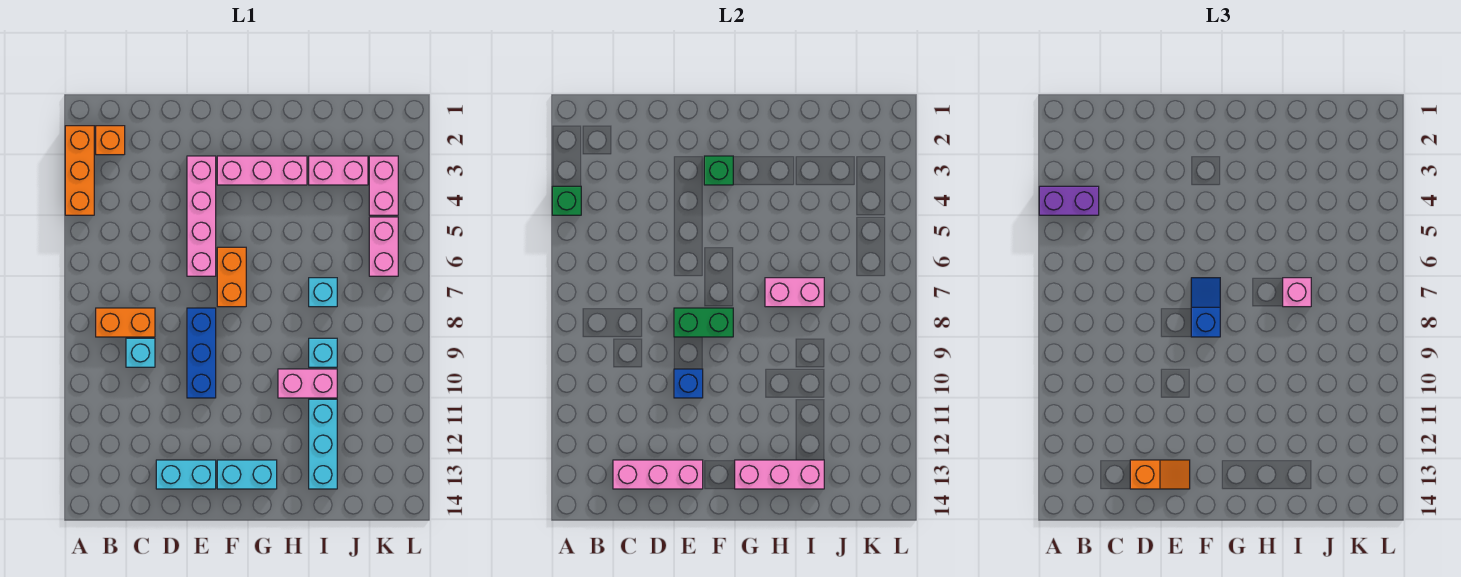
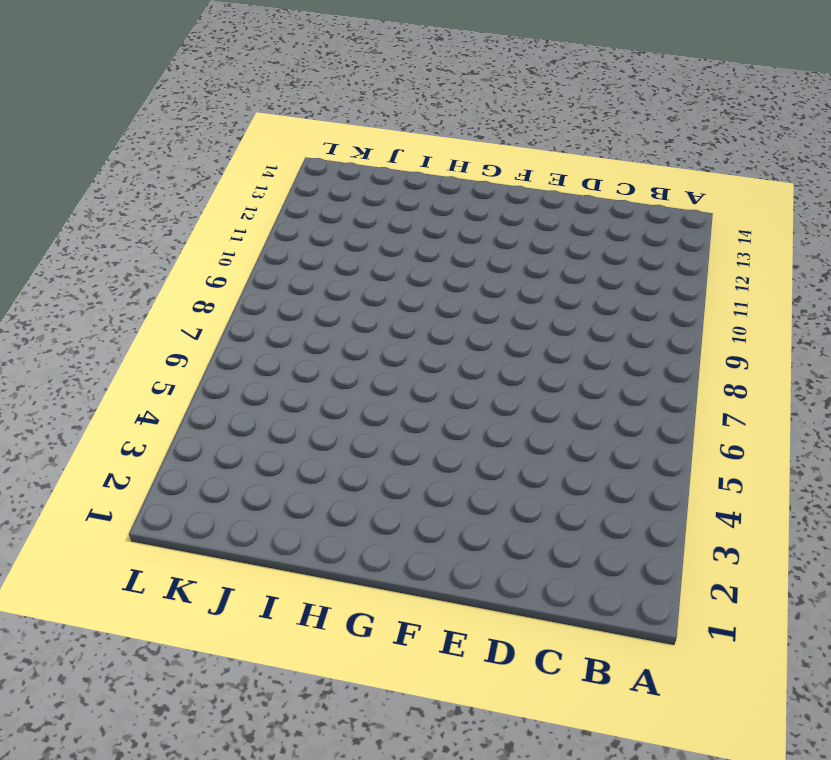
none -> orange 1x3 brick [65,126,94,215]
none -> orange 1x1 brick [96,126,125,155]
none -> orange 1x2 brick [96,308,155,337]

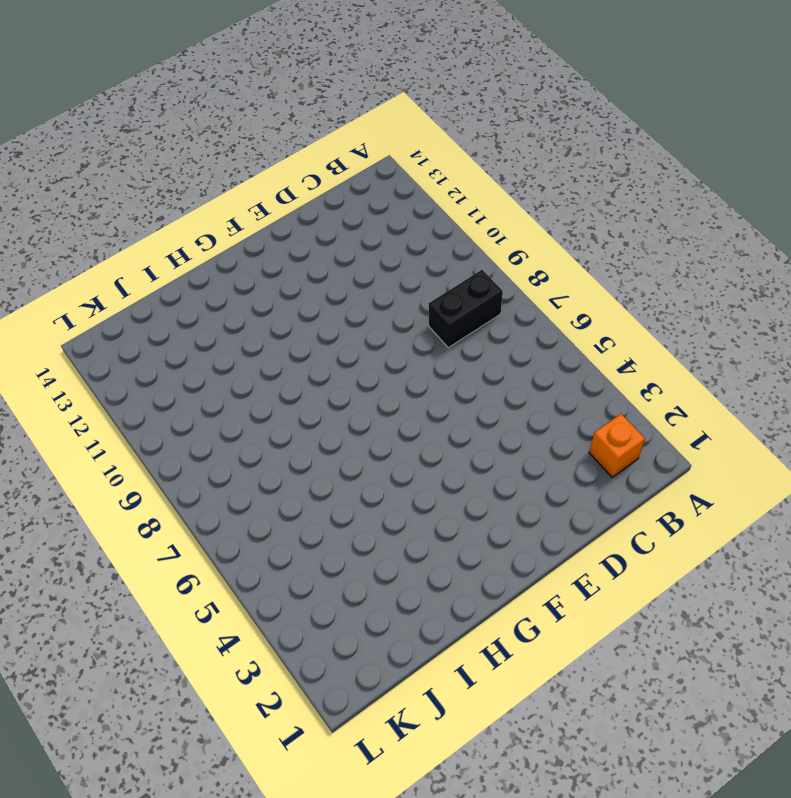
black 1x2 brick [429,270,503,348] -> orange 1x2 brick [96,308,155,337]
none -> orange 1x3 brick [65,126,94,215]
none -> cyan 1x1 brick [126,338,155,367]
none -> cyan 1x2 brick [156,460,216,489]

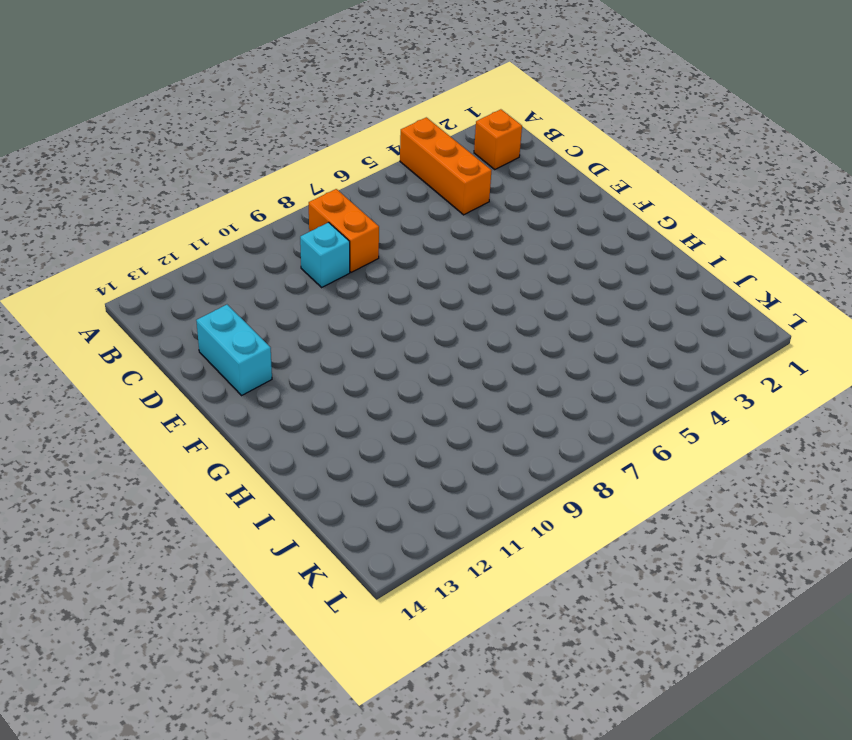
orange 1x3 brick [400,117,492,215] -> orange 1x3 brick turned to [65,126,94,215]
none -> pink 1x4 brick [187,156,216,276]
none -> blue 1x3 brick [187,308,216,398]
none -> pink 1x3 brick [217,156,307,185]

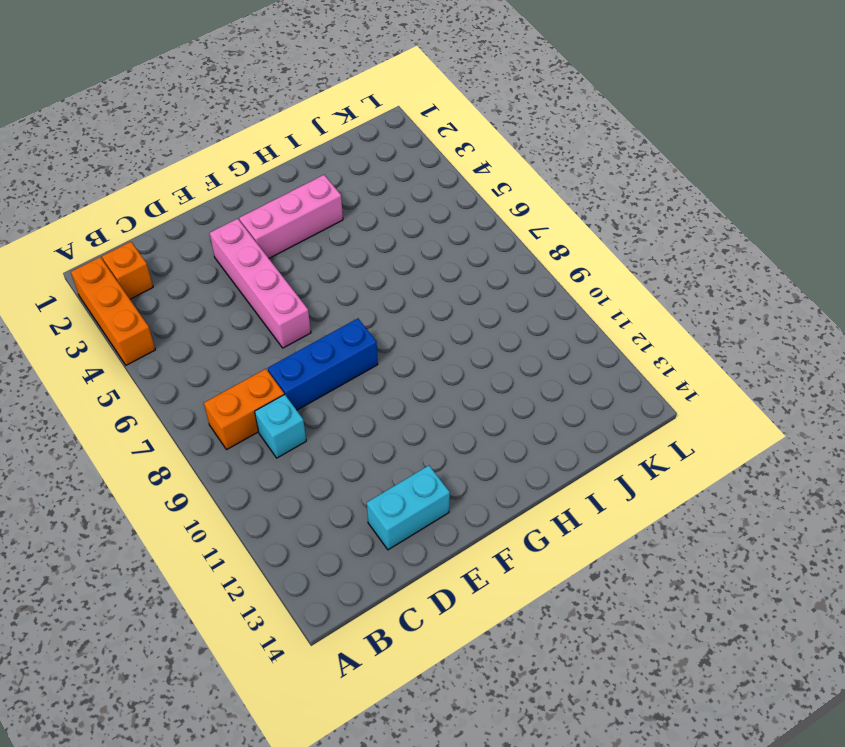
blue 1x3 brick [268,318,378,410] -> blue 1x3 brick turned to [187,308,216,398]
none -> orange 1x2 brick [217,247,246,307]
none -> cyan 1x2 brick [217,460,277,489]
none -> pink 1x2 brick [278,369,337,398]

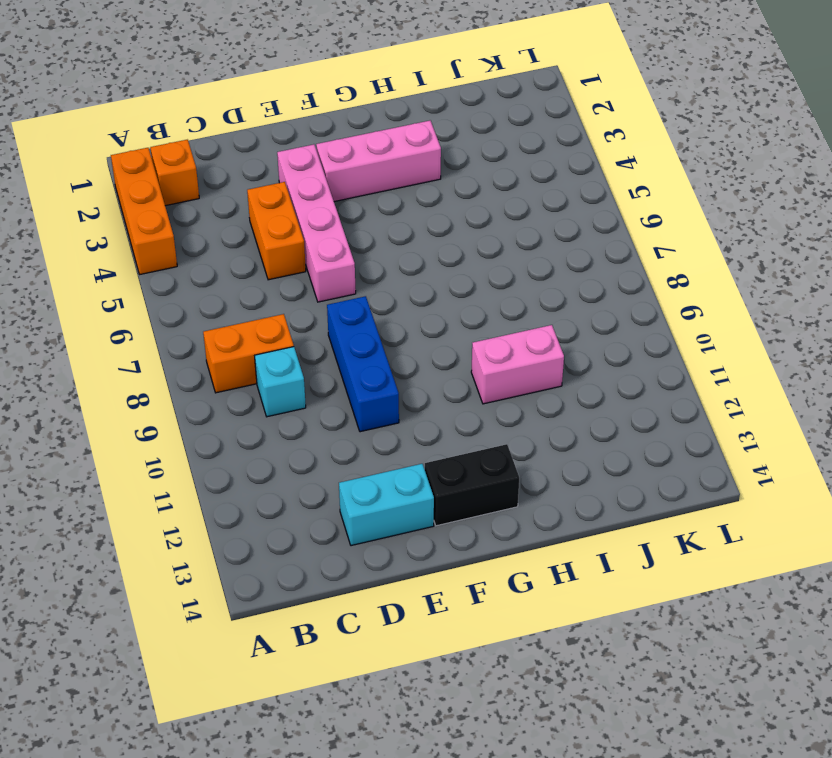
orange 1x2 brick [247,182,306,280] -> orange 1x2 brick moved to [217,247,246,307]
black 1x2 brick [425,444,519,526] -> cyan 1x2 brick [217,460,277,489]
none -> pink 1x2 brick [309,156,368,185]
none -> cyan 1x1 brick [309,278,337,307]
none -> cyan 1x1 brick [309,338,337,367]

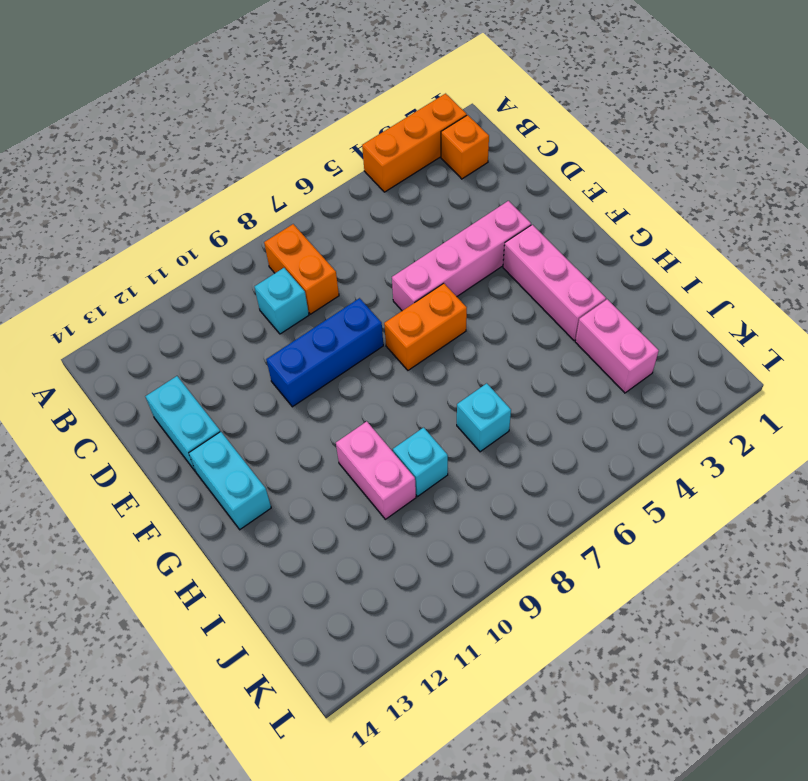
none -> cyan 1x3 brick [309,399,337,489]
none -> pink 1x2 brick [369,156,398,215]
none -> pink 1x2 brick [369,217,398,276]

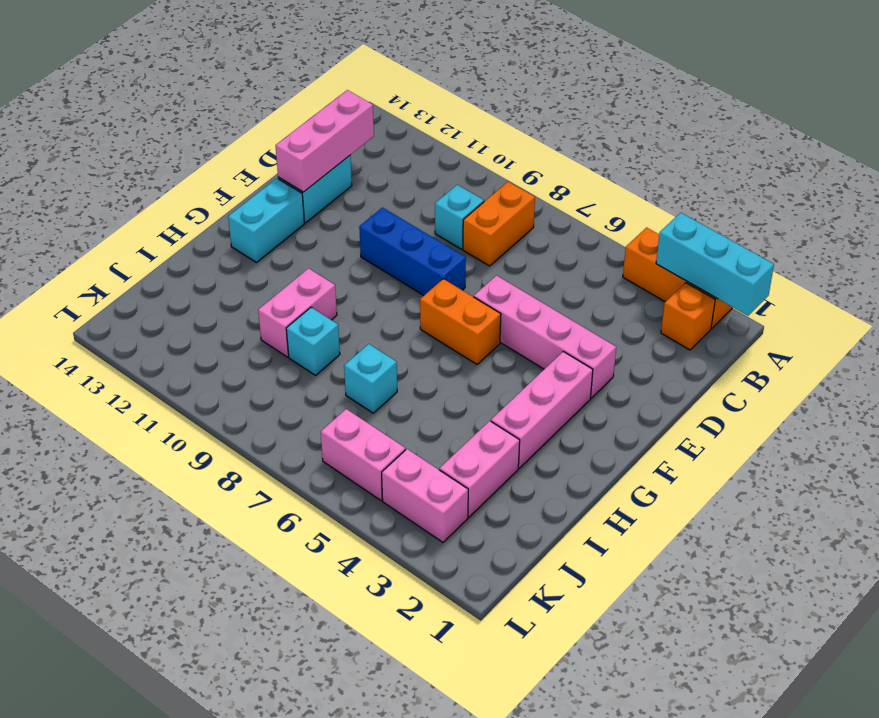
cyan 1x3 brick [656,213,774,316] -> cyan 1x3 brick moved to [309,399,337,489]
none -> green 1x1 brick [552,186,581,215]
none -> green 1x2 brick [674,308,733,337]
none -> blue 1x1 brick [674,369,703,398]

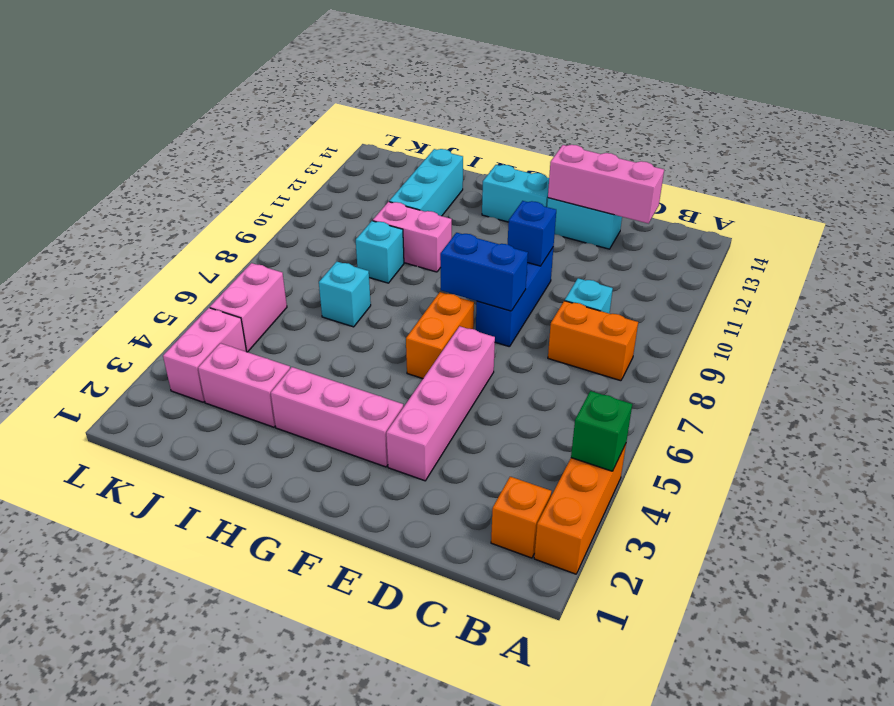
blue 1x2 brick [440,233,528,311] -> green 1x2 brick [674,308,733,337]
none -> green 1x1 brick [704,156,733,185]
none -> pink 1x3 brick [735,460,824,489]
none -> pink 1x2 brick [765,278,824,307]

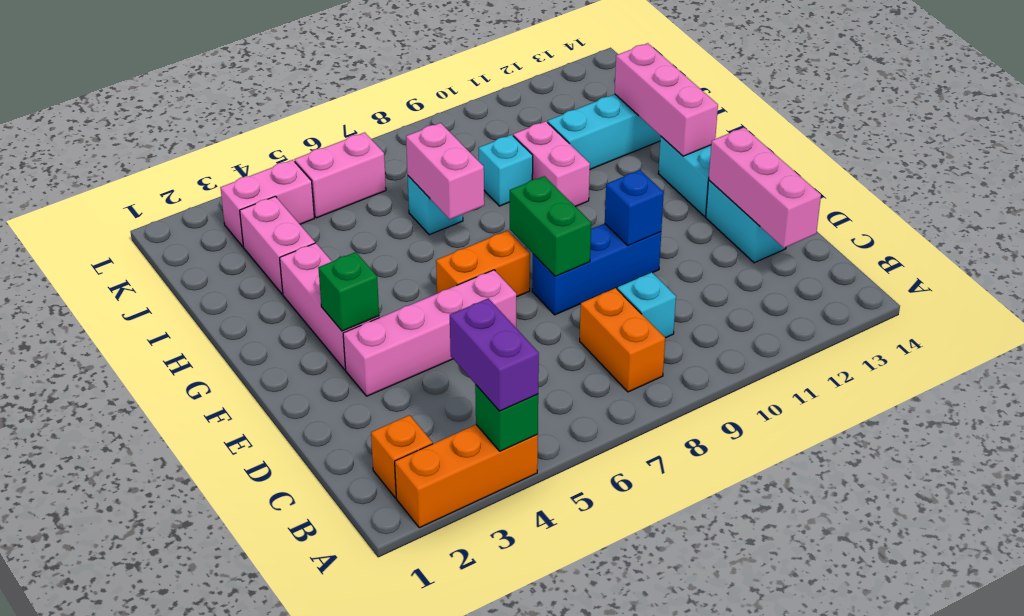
none -> orange 1x2 slope [1130,460,1190,489]
none -> blue 1x2 slope [1191,278,1220,337]
none -> pink 1x1 brick [1283,278,1311,307]

